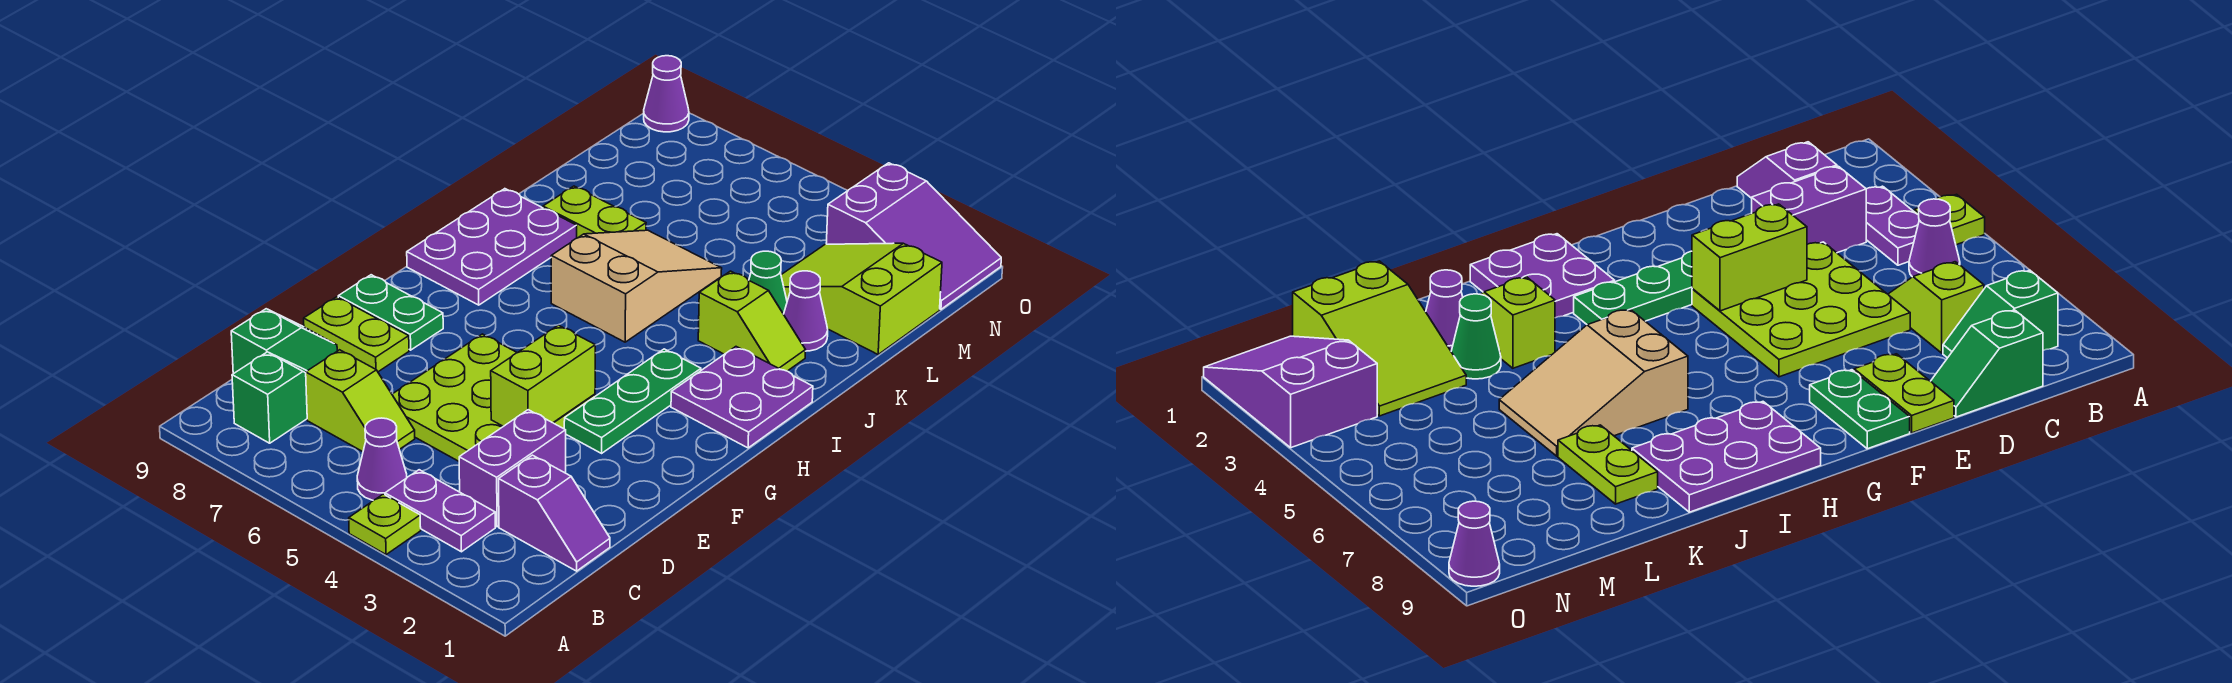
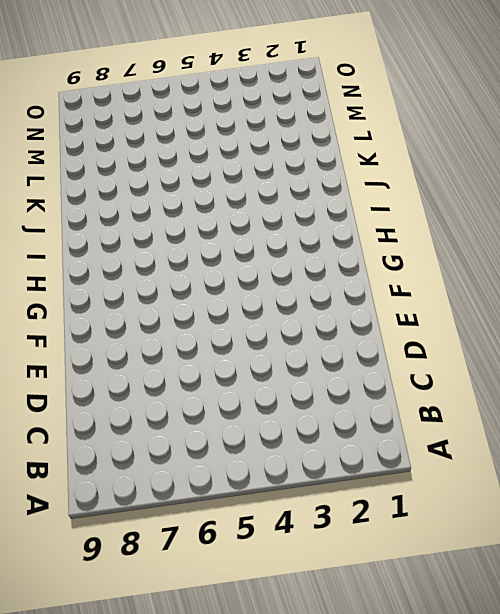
none -> lime 1x1 plate [349,494,421,555]
none -> purple 1x2 plate [385,470,495,552]
none -> purple 1x1 cone [357,418,407,500]

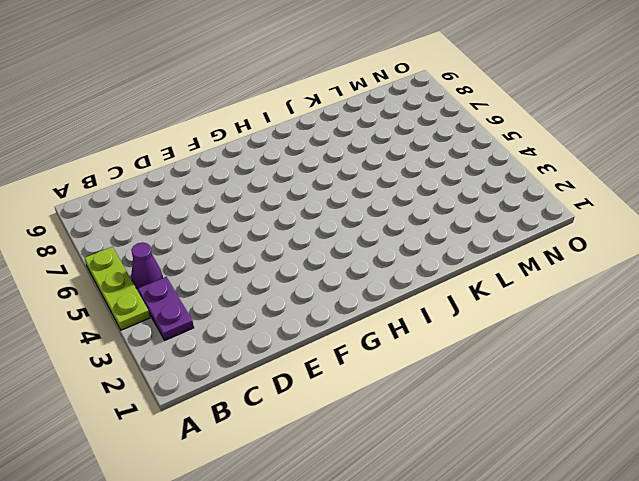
lime 1x3 plate [84,247,150,330] -> lime 1x1 plate [349,494,421,555]
none -> green 1x2 slope [232,352,307,443]
none -> purple 1x2 slope [499,455,610,571]
none -> purple 1x2 brick [459,410,566,527]

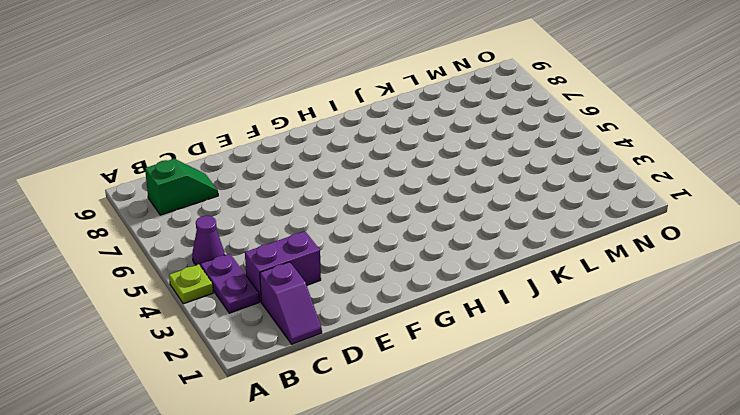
none -> lime 1x2 slope [306,350,415,452]
none -> green 1x2 slope [231,309,337,374]
none -> lime 3x3 plate [392,334,595,461]

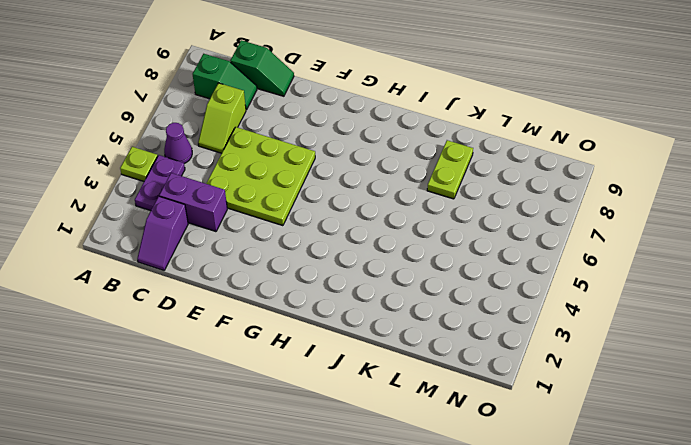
none -> lime 1x2 plate [304,297,409,372]
none -> green 1x3 plate [564,349,701,453]
none -> green 1x2 plate [338,275,443,350]

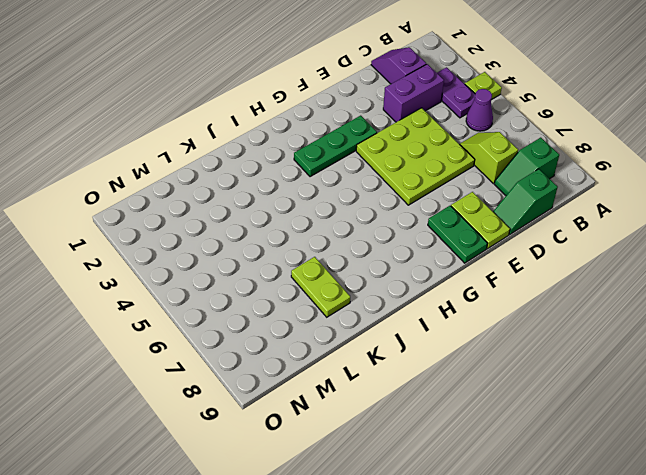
none -> purple 2x2 plate [671,347,813,448]
none -> purple 2x3 plate [407,189,577,305]
none -> tan 2x3 slope [551,230,722,342]

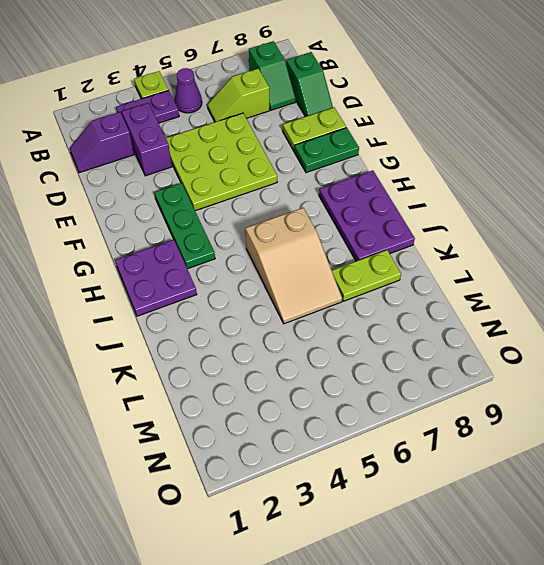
none -> lime 1x2 slope [698,271,806,371]
none -> purple 1x1 cone [784,271,828,351]
none -> green 1x1 cone [749,251,787,314]

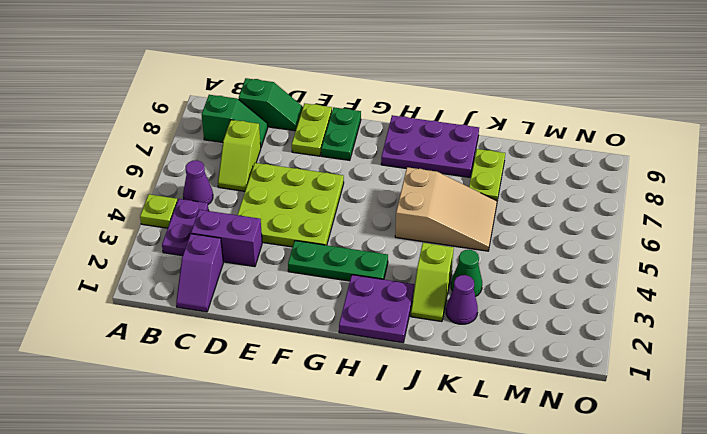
none -> lime 2x3 slope [781,243,942,354]
none -> purple 2x3 slope [826,163,1001,309]
none -> purple 1x1 cone [644,56,689,132]

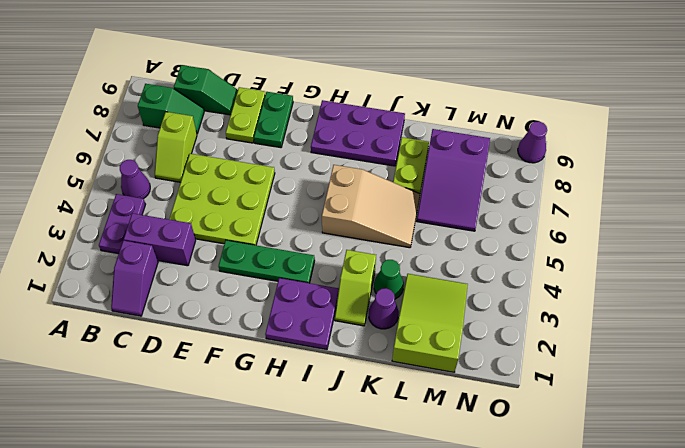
purple 2x3 slope [417,129,490,231] -> purple 2x3 slope moved to [826,163,1001,309]
none -> lime 1x1 plate [349,494,421,555]
none -> lime 1x2 brick [491,325,595,426]

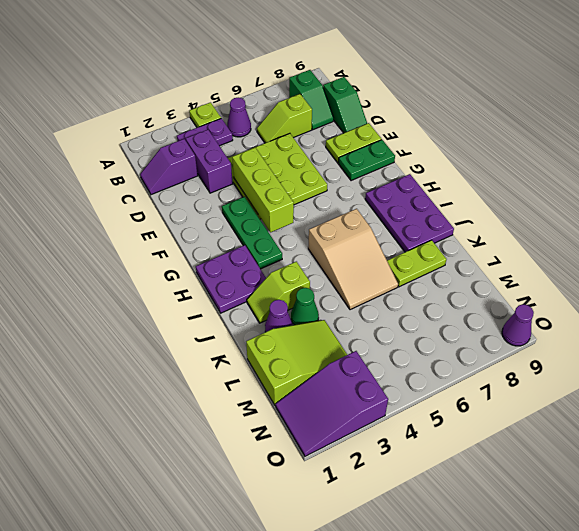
lime 1x3 brick [232,148,294,232] -> lime 1x2 brick [491,325,595,426]

